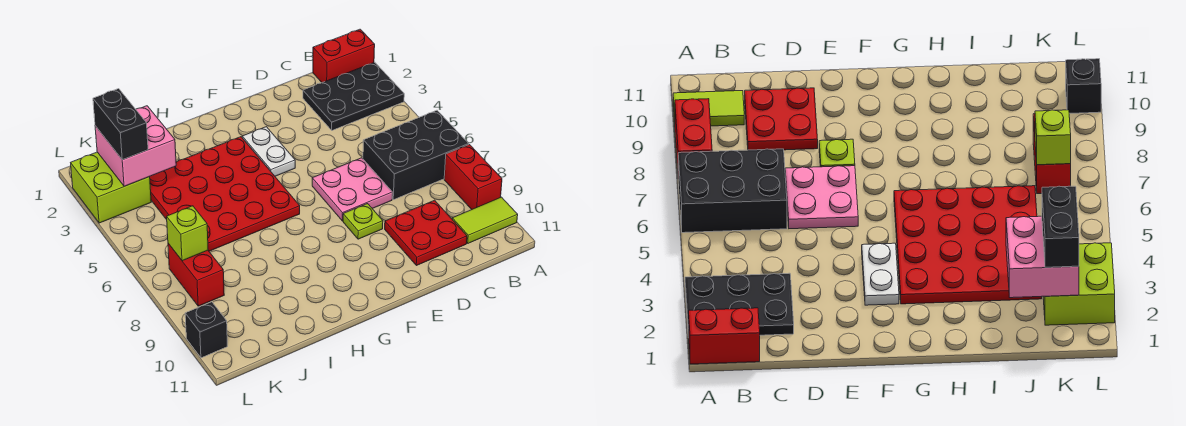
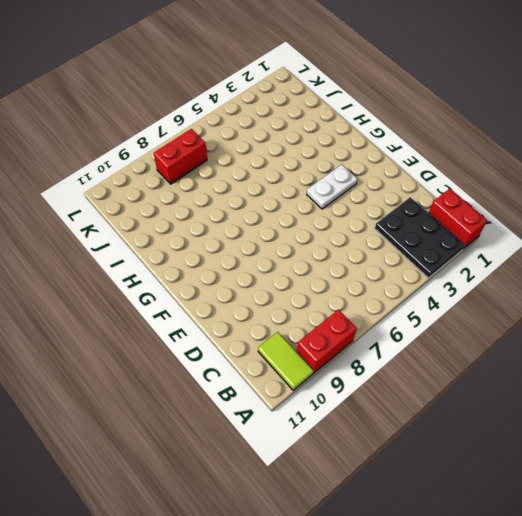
none -> black 2x3 brick [363,110,469,200]
none -> red 2x2 plate [385,200,467,266]
none -> pink 2x2 plate [312,158,392,221]

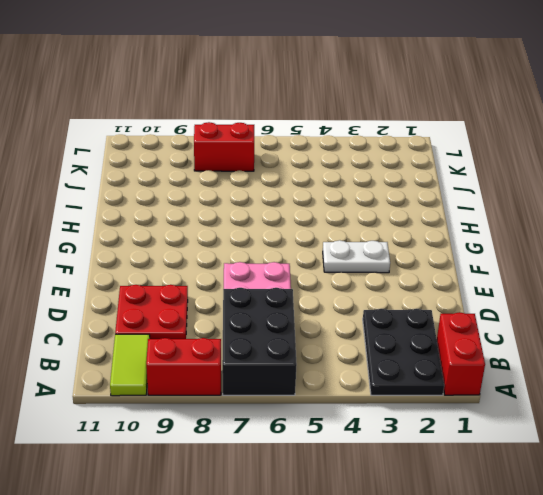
none -> lime 1x1 plate [343,204,383,239]
none -> red 4x4 plate [150,137,300,251]
none -> lime 2x2 brick [71,152,151,223]

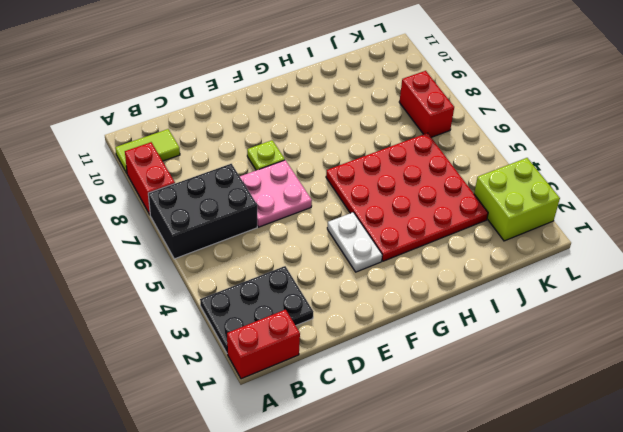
none -> red 2x2 plate [385,200,467,266]
none -> black 1x1 brick [185,302,227,358]
none -> pink 2x2 brick [95,106,176,186]

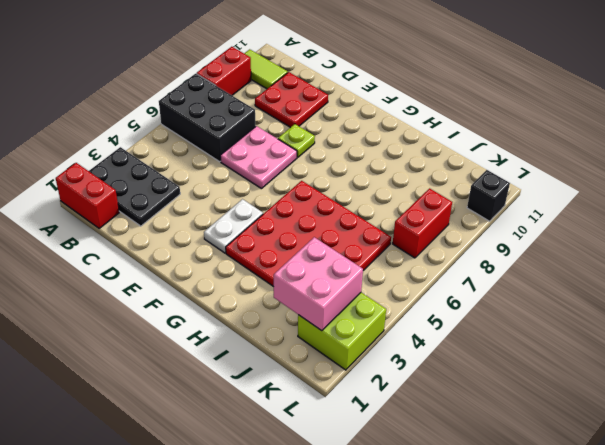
none -> lime 1x1 brick [167,206,208,261]
none -> black 1x2 brick [93,89,148,160]

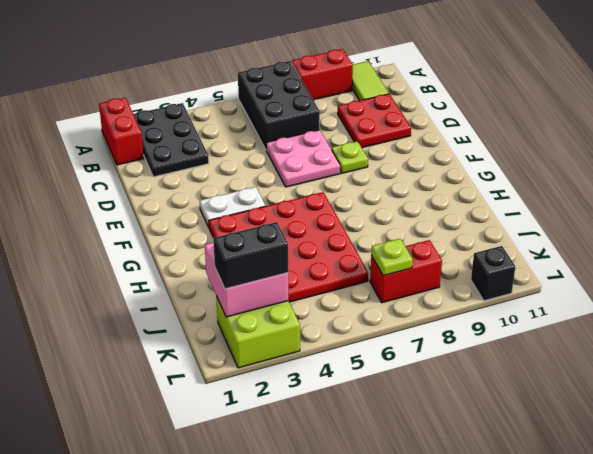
lime 1x1 plate [371,239,413,276] -> lime 1x1 brick [167,206,208,261]

